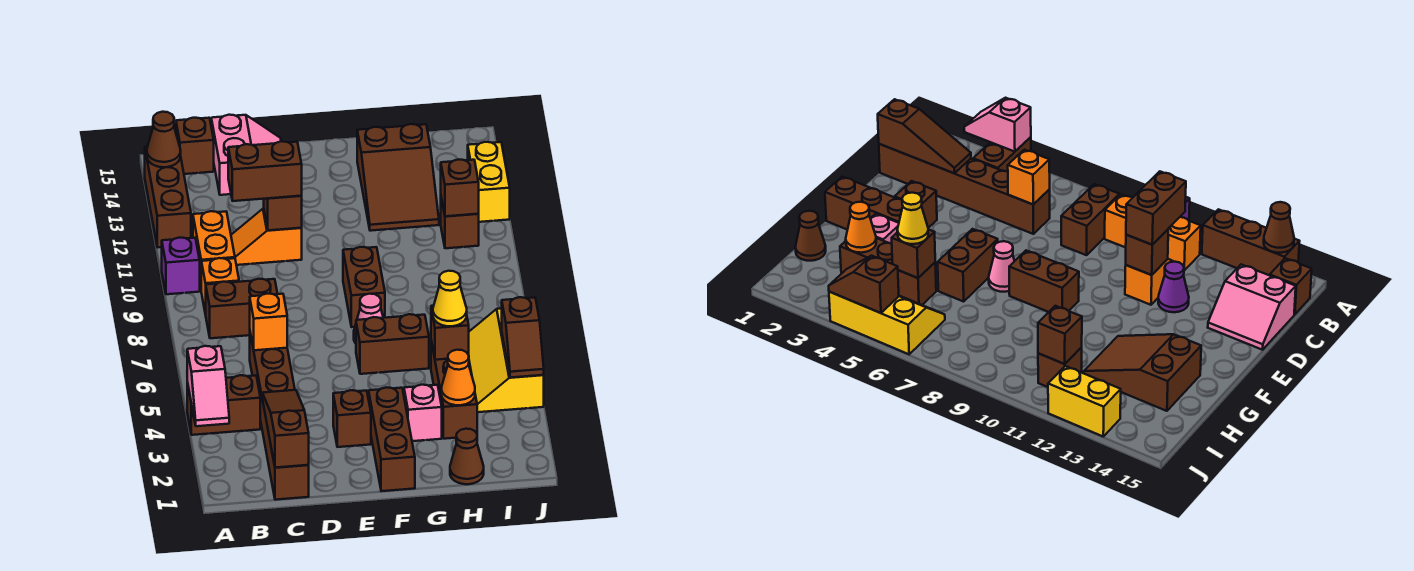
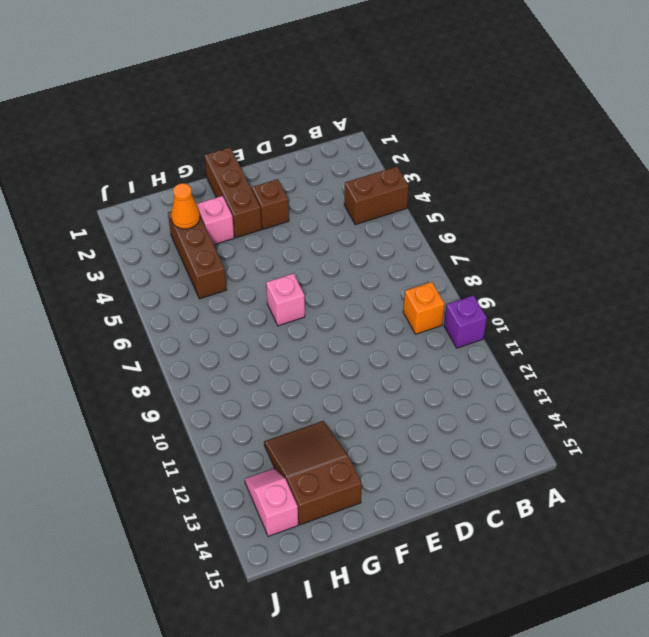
pink 1x1 brick [266,274,305,326] -> pink 1x1 cone [354,294,383,343]
pink 1x2 slope [245,469,298,537] -> pink 1x2 slope moved to [187,346,229,426]
none -> brown 1x3 brick [145,146,191,247]
none -> brown 1x2 brick [206,279,277,338]
none -> orange 1x2 brick [193,211,235,287]
none -> brown 1x1 brick [176,118,214,174]

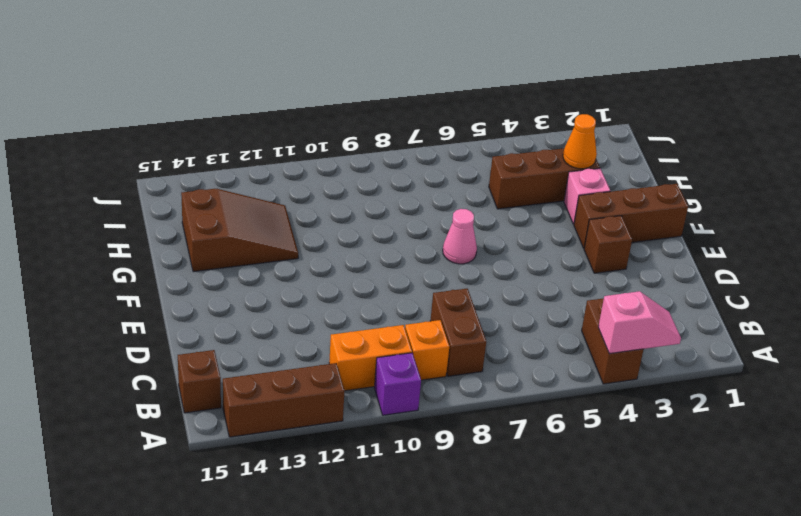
none -> brown 1x6 brick [250,333,309,500]
none -> orange 1x2 slope [231,209,302,265]
none -> pink 2x2 slope [211,115,281,195]
none -> purple 1x1 cone [1158,262,1189,312]

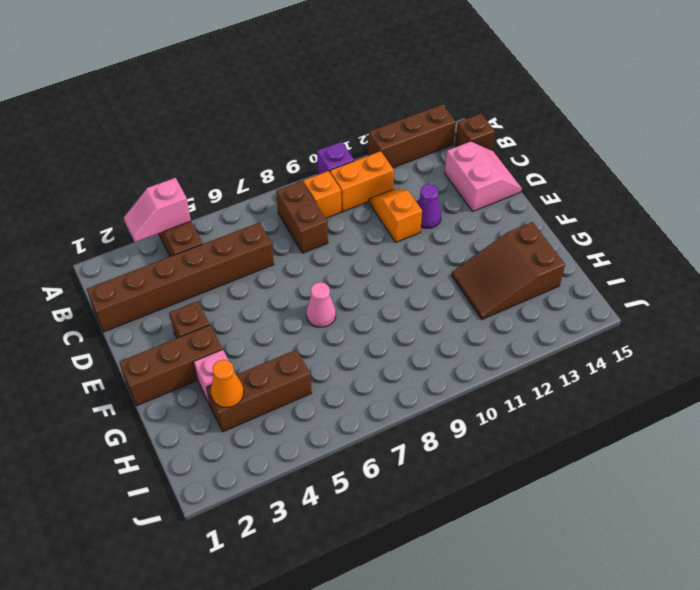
pink 2x2 slope [445,141,522,211] -> pink 2x2 slope turned to [211,115,281,195]
none -> brown 1x2 brick [356,314,429,374]
none -> brown 1x2 brick [343,247,385,327]
none -> brown 1x1 cone [450,429,484,484]
none -> yellow 2x3 slope [469,308,544,412]

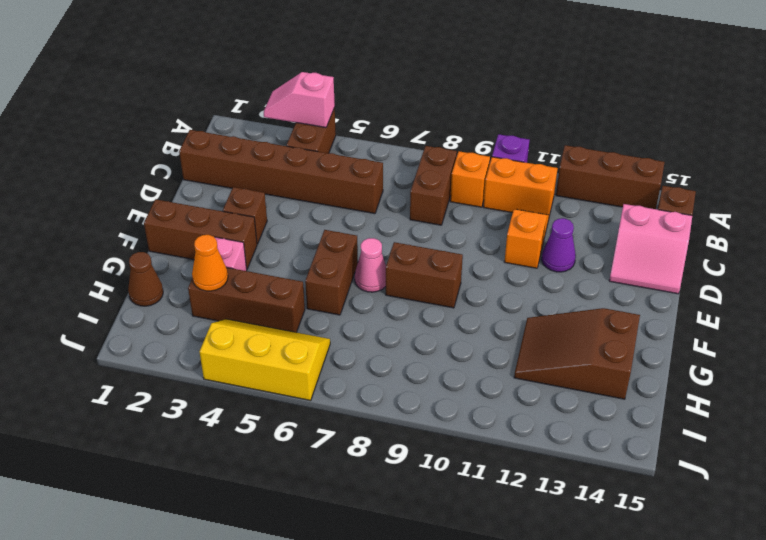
none -> brown 1x1 brick [441,198,479,248]
none -> yellow 1x2 brick [468,142,510,222]
none -> brown 1x1 cone [147,112,181,167]
none -> brown 1x3 slope [262,390,309,468]

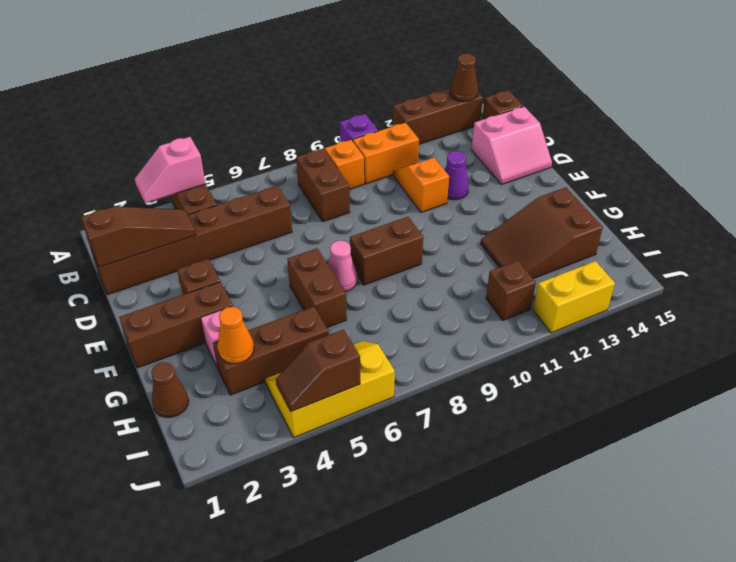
none -> orange 1x1 brick [250,294,287,350]
none -> brown 1x1 brick [264,196,302,230]
none -> brown 1x1 brick [431,306,469,360]
none -> brown 1x1 brick [441,159,479,216]

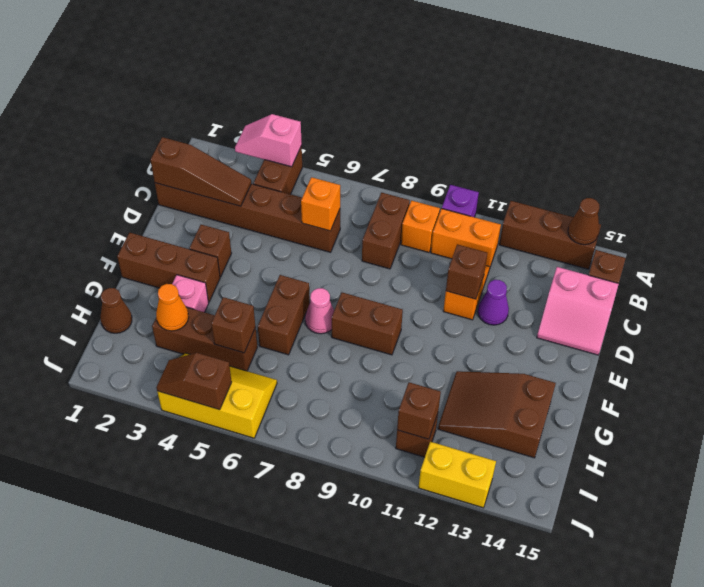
none -> brown 1x2 brick [228,141,302,201]
none -> yellow 1x1 cone [433,271,467,326]

